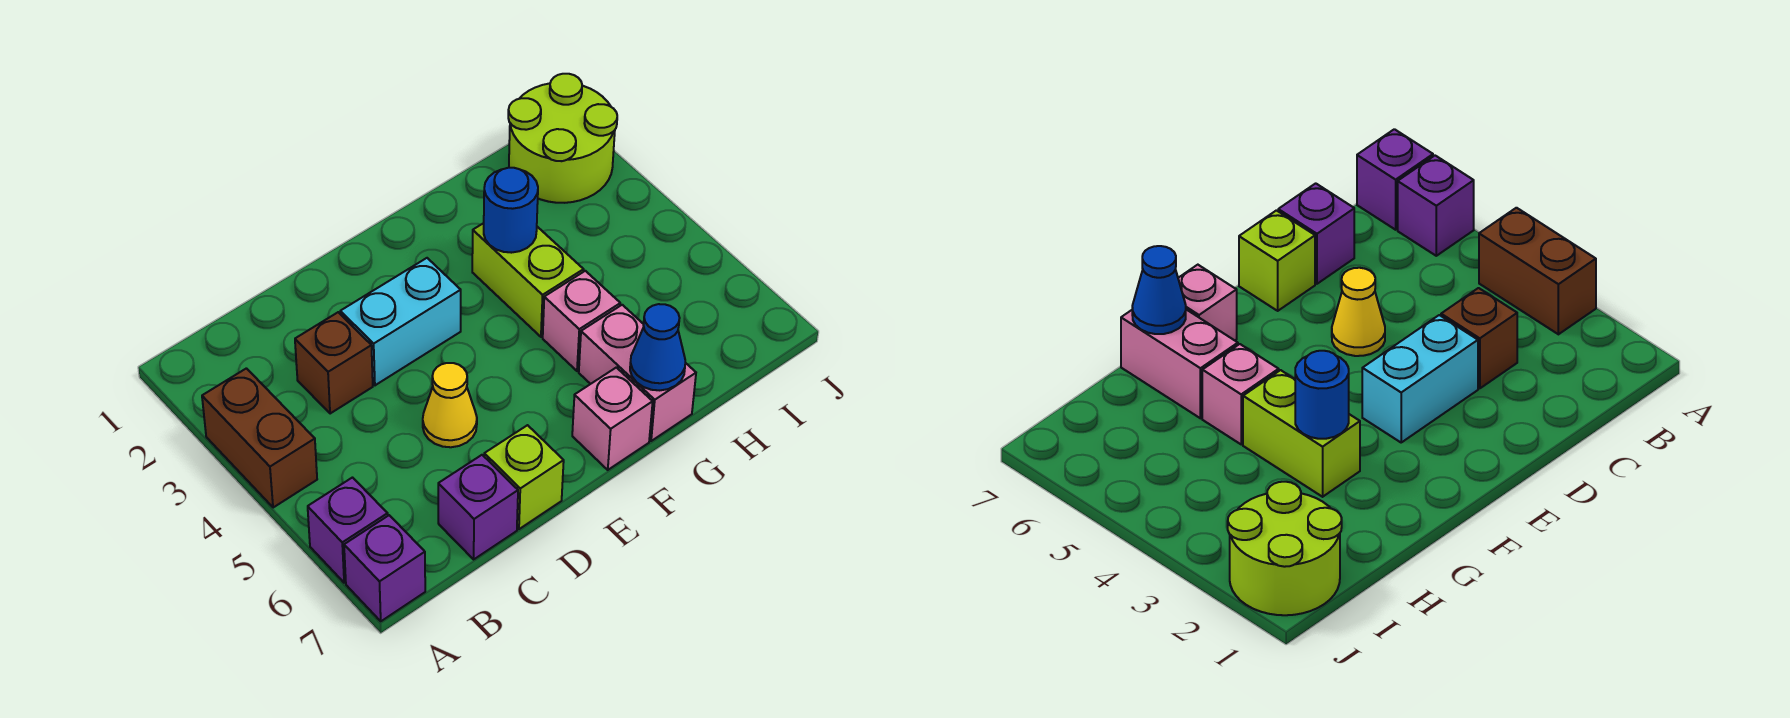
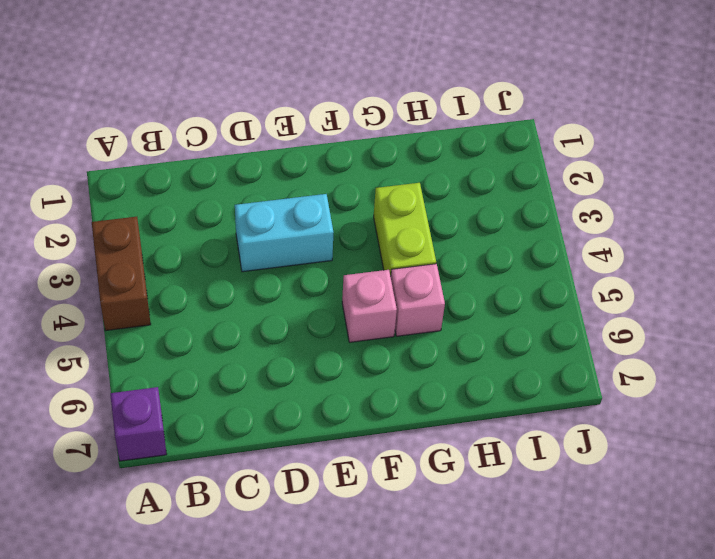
pink 1x1 brick [342,270,397,342] -> pink 1x1 brick moved to [572,367,653,470]
none -> purple 1x1 brick [308,478,388,583]
none -> brown 1x1 brick [295,312,373,414]
none -> purple 1x1 brick [438,455,518,559]

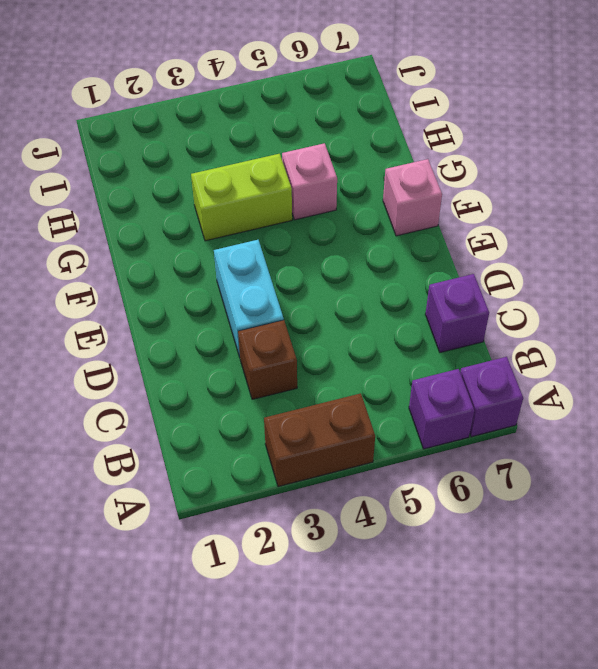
none -> yellow 1x1 cone [423,363,477,447]
none -> lime 1x1 brick [484,425,564,529]
none -> pink 1x2 brick [579,305,696,441]

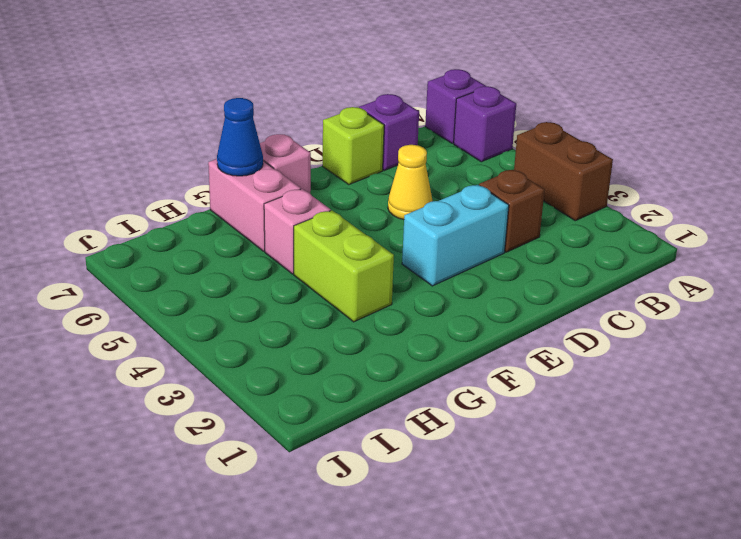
none -> lime 2x2 round brick [508,74,617,203]
none -> blue 1x1 round brick [484,168,538,253]

